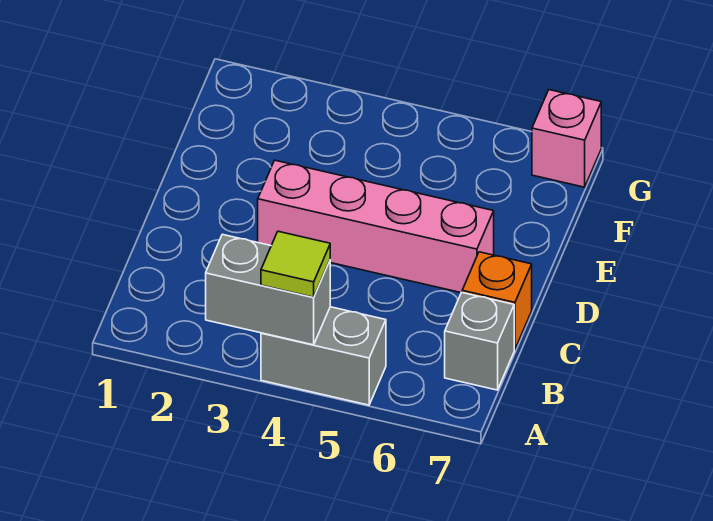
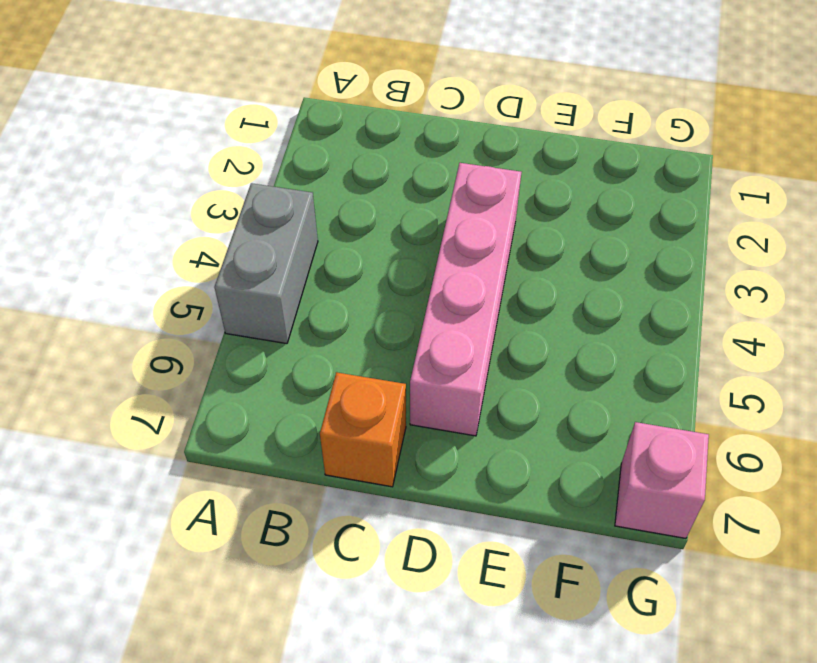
none -> grey 1x1 brick [445,292,514,390]
none -> grey 1x2 brick [206,234,330,345]

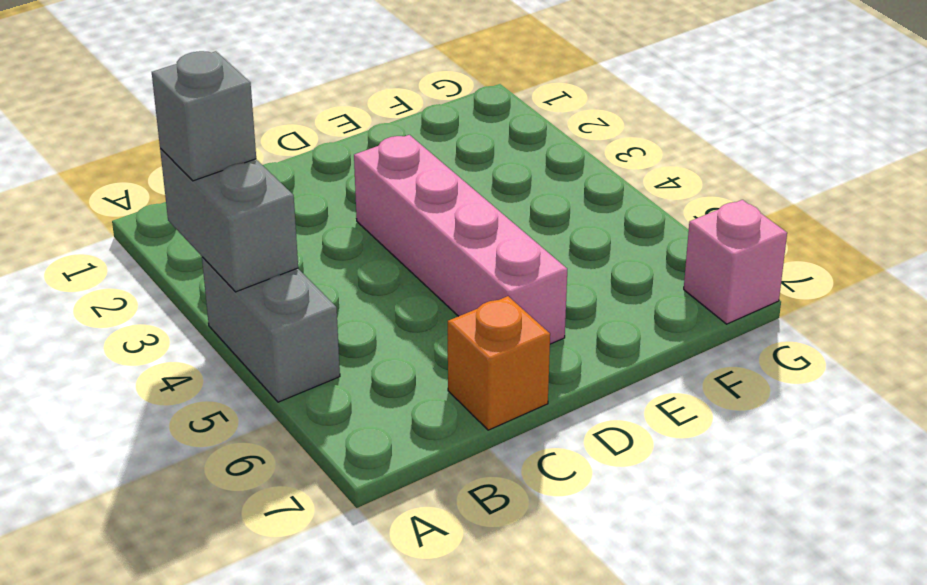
grey 1x1 brick [152,51,256,181] -> grey 1x1 brick moved to [445,292,514,390]
none -> lime 1x1 tile [261,231,330,297]

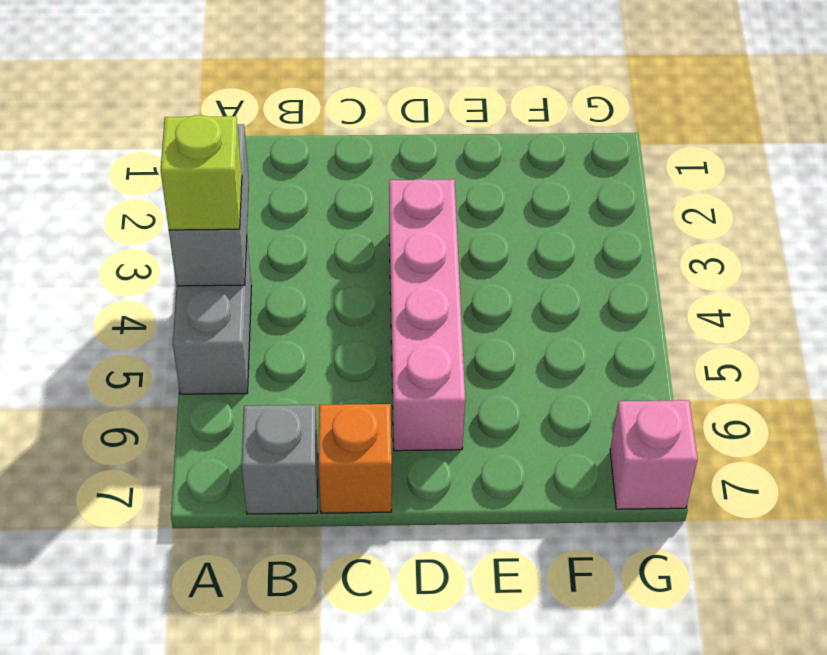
lime 1x1 brick [161,115,242,230] -> lime 1x1 tile [261,231,330,297]

